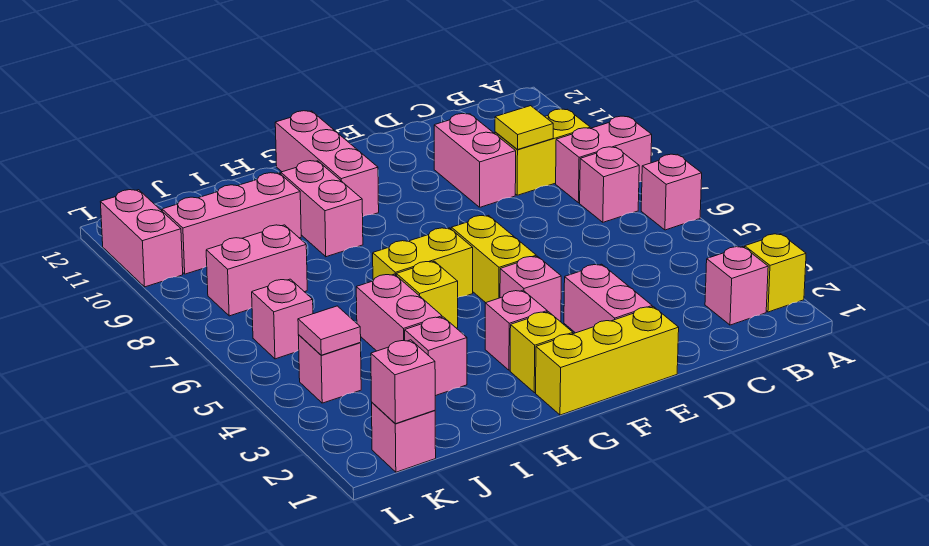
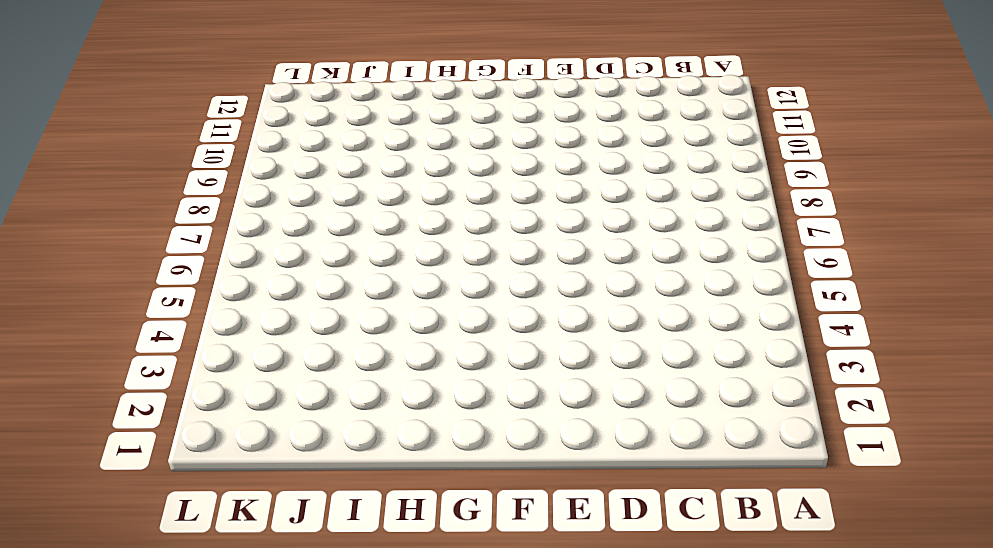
none -> yellow 1x1 brick [745,234,806,312]
none -> pink 1x1 brick [641,154,702,230]
none -> pink 1x2 brick [556,116,652,203]

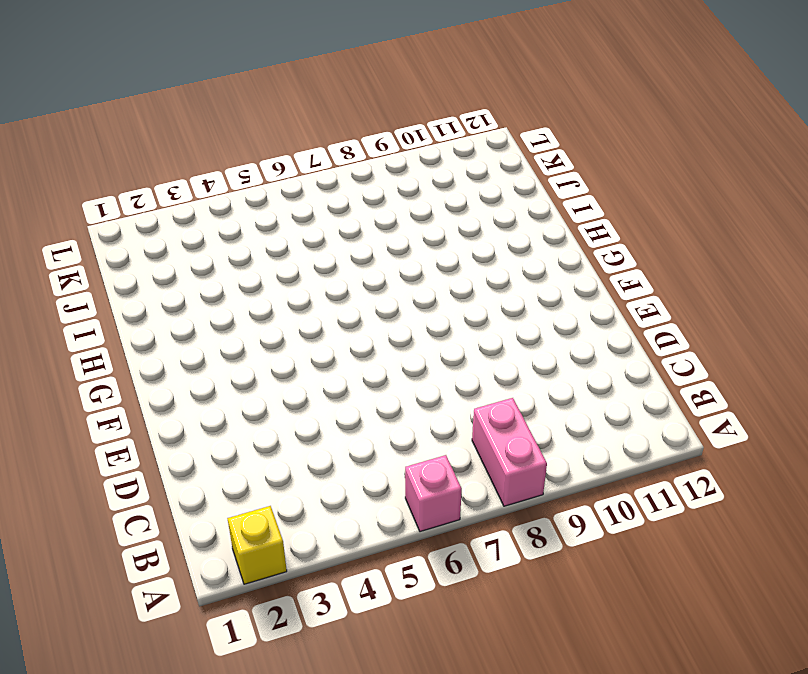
none -> pink 1x1 brick [705,247,768,325]
none -> pink 1x1 brick [580,147,639,222]
none -> yellow 1x2 brick [495,109,590,195]

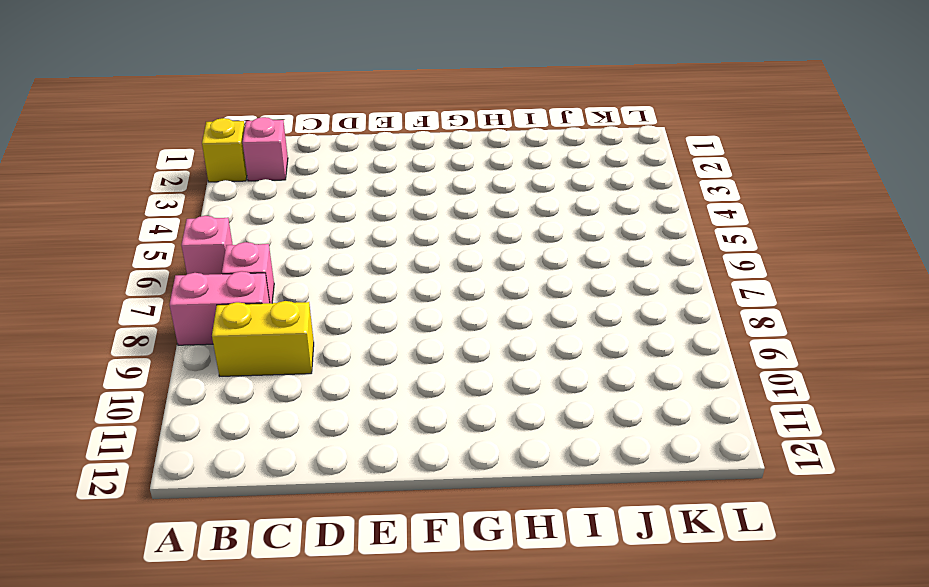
none -> pink 1x2 brick [434,113,516,207]
none -> yellow 1x3 brick [536,307,679,415]
none -> pink 1x2 brick [564,264,652,333]

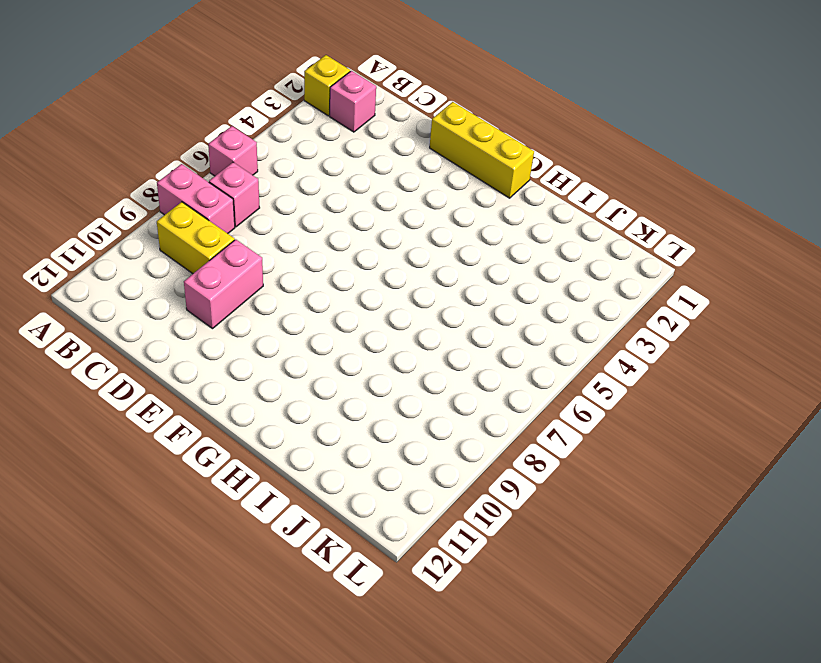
none -> pink 1x2 brick [564,264,652,333]
none -> pink 1x1 brick [500,256,561,322]
none -> yellow 1x2 brick [451,215,536,303]

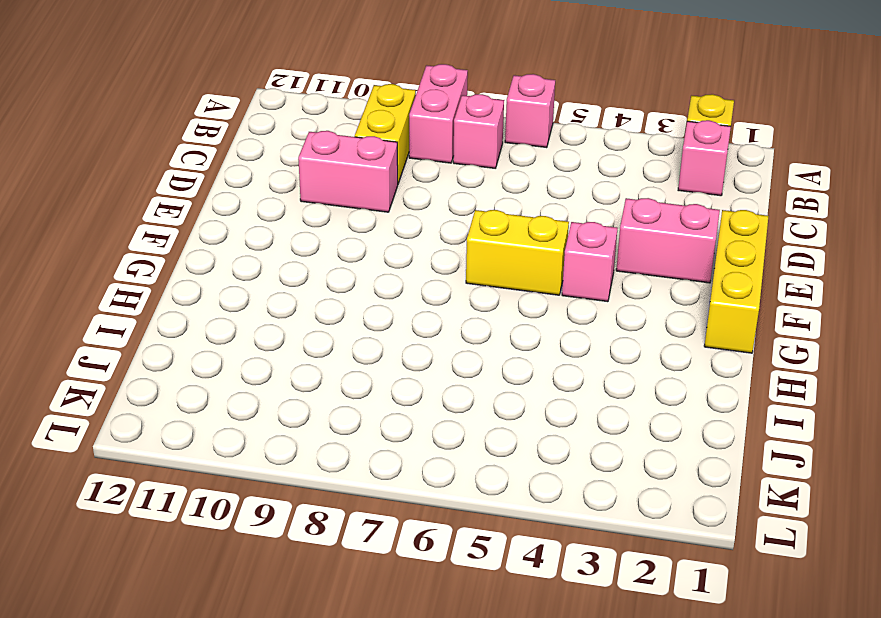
none -> yellow 1x1 brick [510,312,573,393]
none -> pink 1x1 brick [485,290,547,370]
none -> yellow 1x2 brick [373,228,473,297]

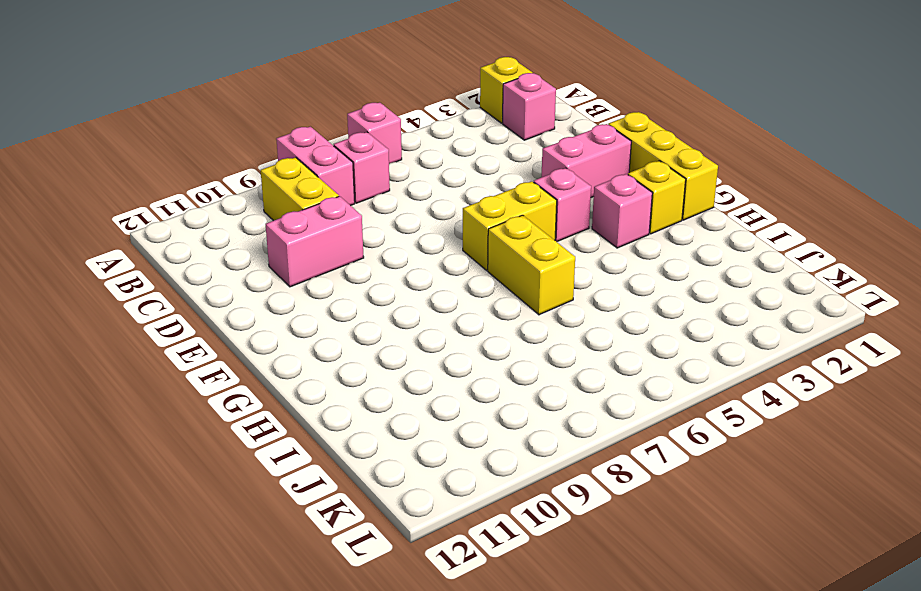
none -> pink 1x3 brick [275,111,379,216]
none -> yellow 1x1 brick [396,261,458,328]
none -> pink 1x2 brick [281,161,363,257]

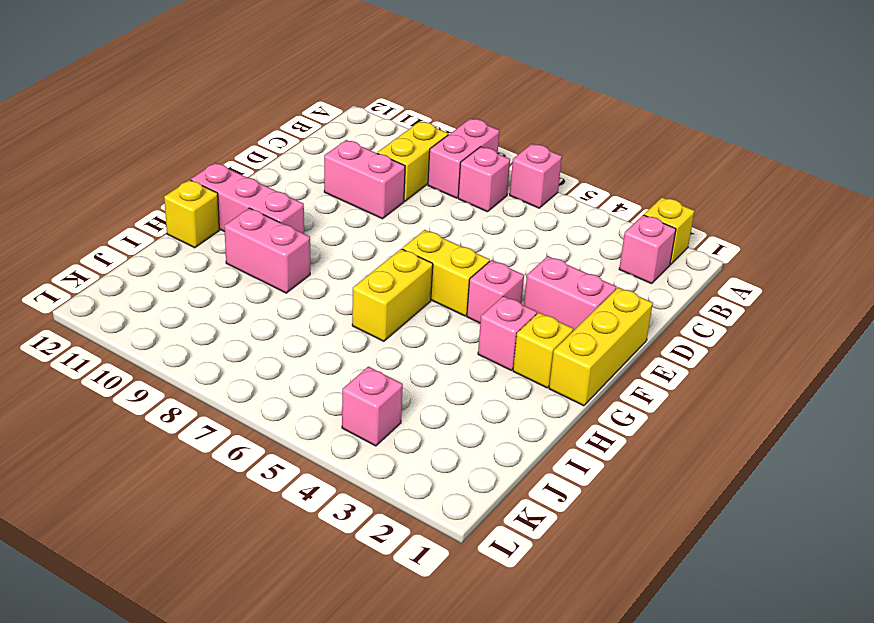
yellow 1x1 brick [164,180,219,248] -> yellow 1x1 brick moved to [396,261,458,328]
none -> pink 1x1 brick [405,317,467,396]
none -> pink 1x2 brick [356,274,442,351]
none -> pink 1x3 brick [162,173,301,274]

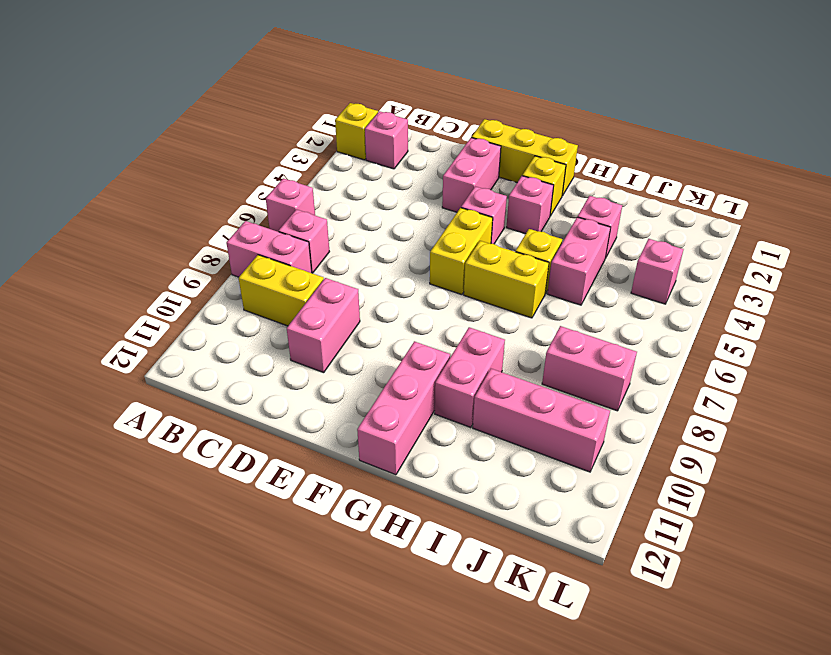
none -> pink 1x1 brick [372,403,436,472]
none -> pink 1x1 brick [252,279,313,359]
none -> pink 1x2 brick [101,190,183,287]

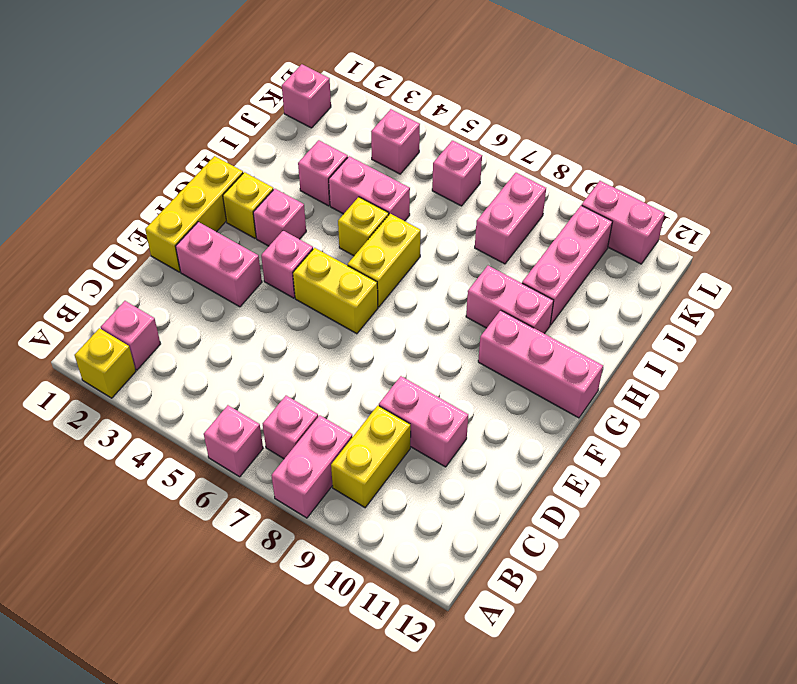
none -> yellow 1x1 tile [495,106,553,149]
none -> pink 1x1 brick [371,340,435,424]
none -> pink 1x1 tile [298,306,361,355]

